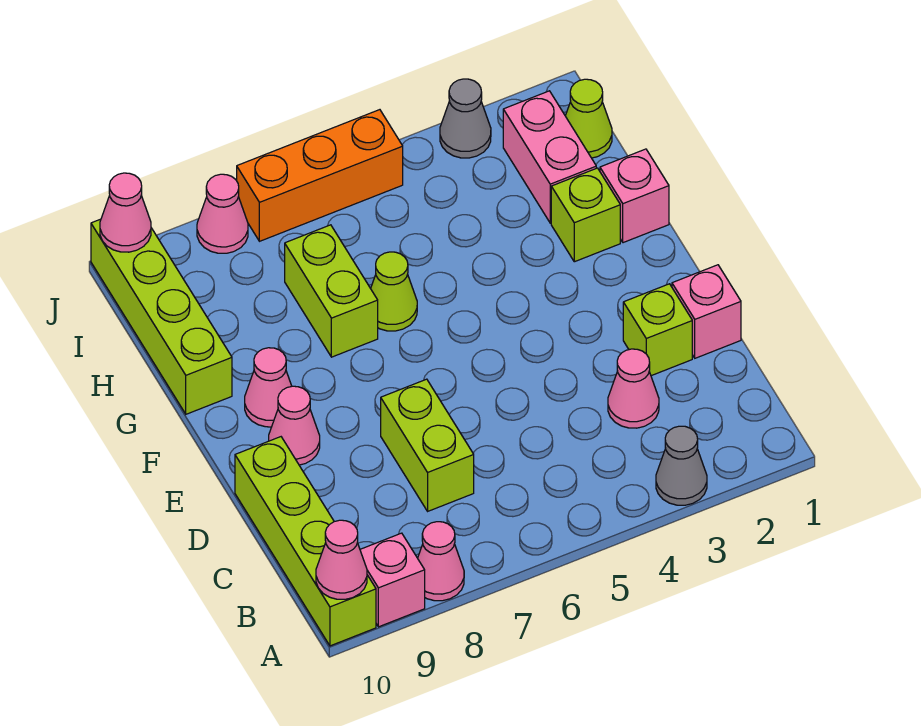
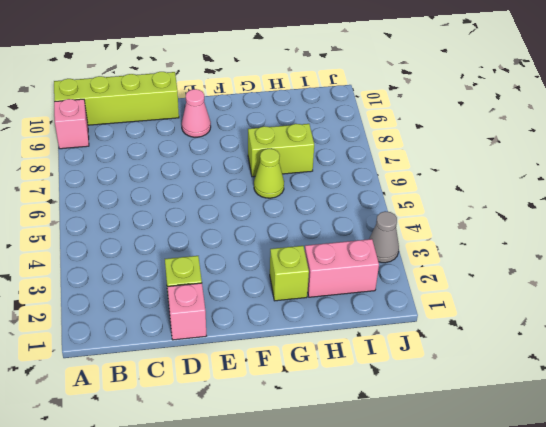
none -> grey 1x1 cone [656,426,707,505]
none -> pink 1x1 cone [418,522,464,601]
none -> pink 1x1 cone [608,349,659,428]

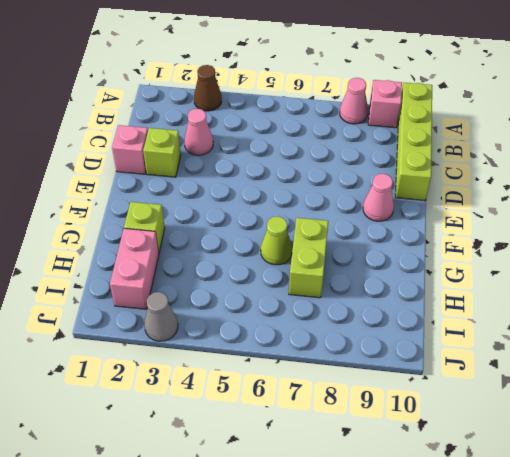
brown 1x1 cone [194,65,222,111] -> grey 1x1 cone [656,426,707,505]
none -> lime 1x2 brick [381,379,474,511]
none -> pink 1x1 cone [245,348,292,427]
none -> pink 1x1 brick [600,149,669,243]

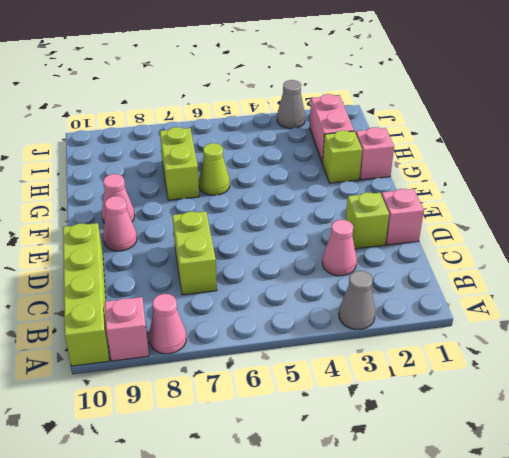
none -> lime 1x4 brick [91,219,232,414]
none -> lime 1x1 cone [566,79,612,158]
none -> orange 1x3 brick [237,110,403,241]

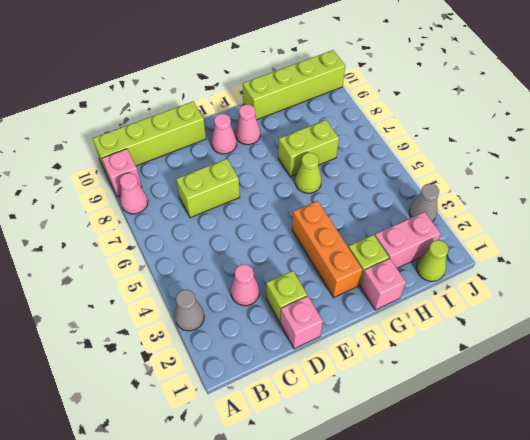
orange 1x3 brick [292,201,362,298] -> orange 1x3 brick moved to [237,110,403,241]
none -> pink 1x1 cone [197,174,248,253]
none -> pink 1x1 cone [316,520,367,599]
none -> pink 1x1 cone [100,173,151,252]

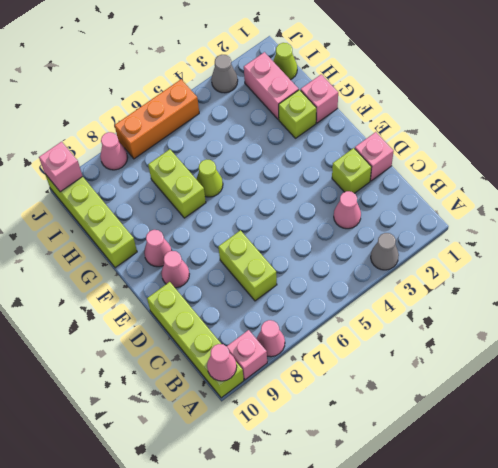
pink 1x1 brick [39,142,83,192] -> pink 1x1 cone [100,173,151,252]

